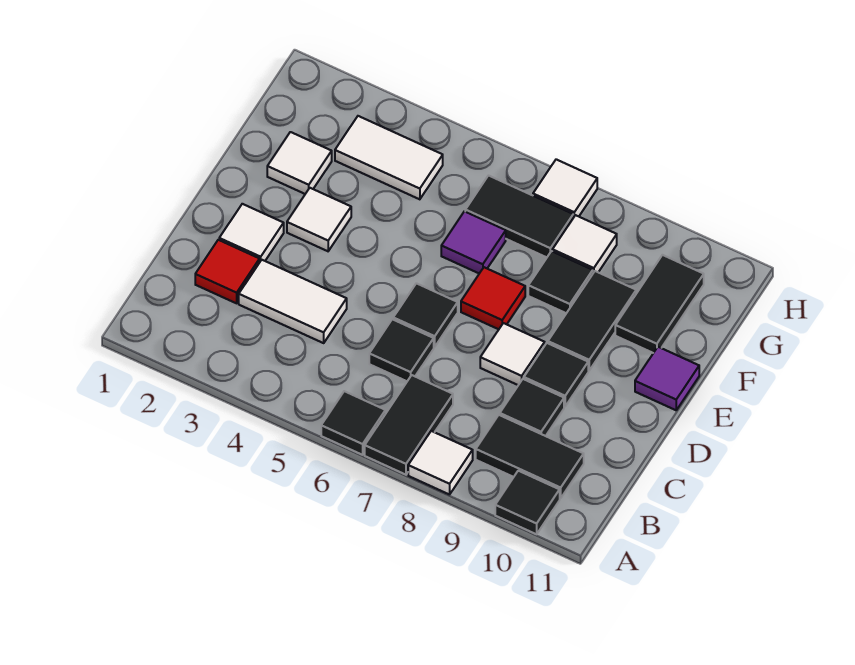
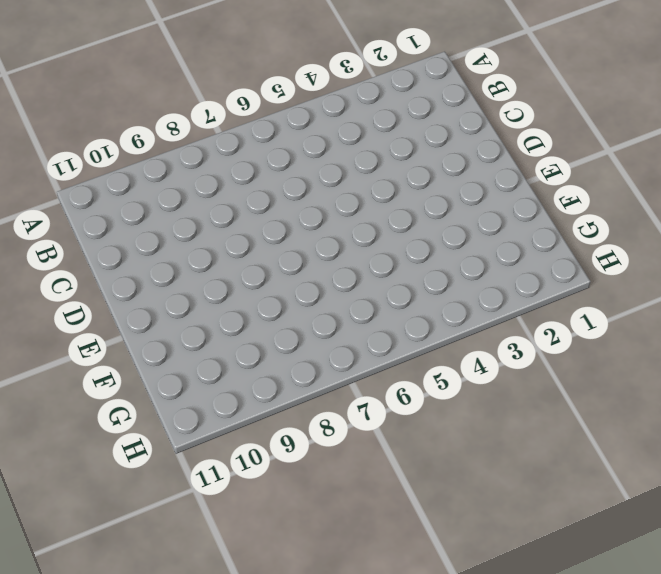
none -> black 1x1 tile [321,391,386,455]
none -> black 1x2 tile [365,375,453,475]
none -> white 1x1 tile [408,431,473,495]

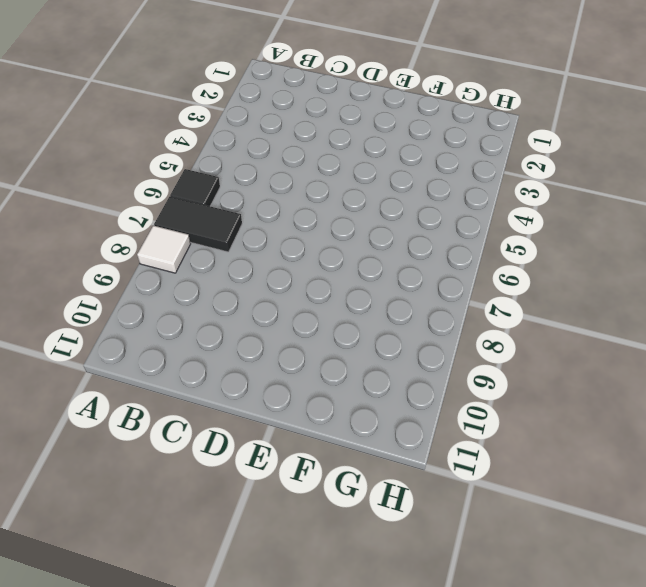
none -> black 1x1 tile [495,471,560,534]
none -> black 1x2 tile [476,415,584,498]
none -> red 1x1 tile [195,240,260,303]

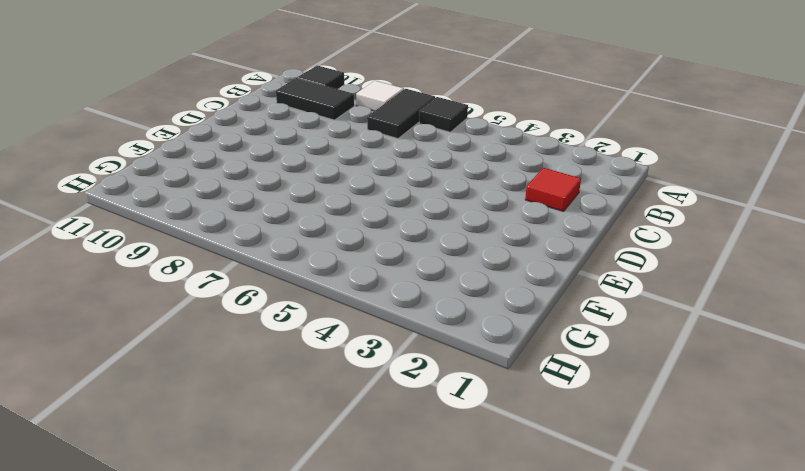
none -> white 1x2 tile [239,260,347,343]
none -> black 1x1 tile [369,319,434,381]
none -> black 1x1 tile [500,379,564,436]

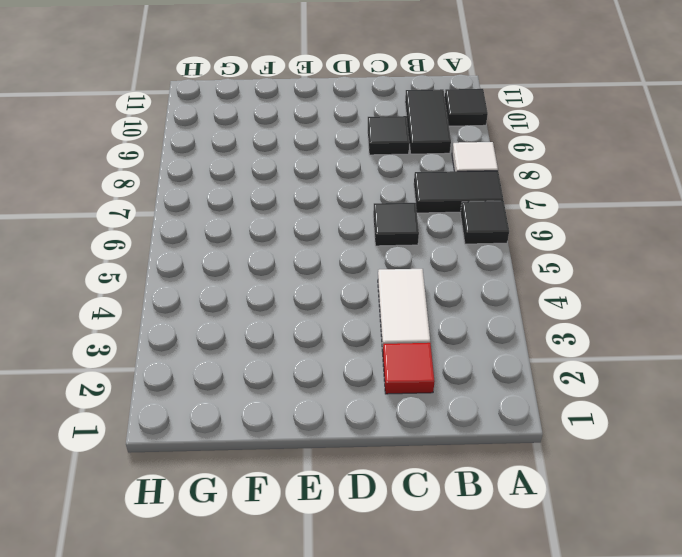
none -> white 1x1 tile [219,204,284,261]
none -> black 1x1 tile [393,283,458,347]
none -> white 1x1 tile [480,323,545,385]

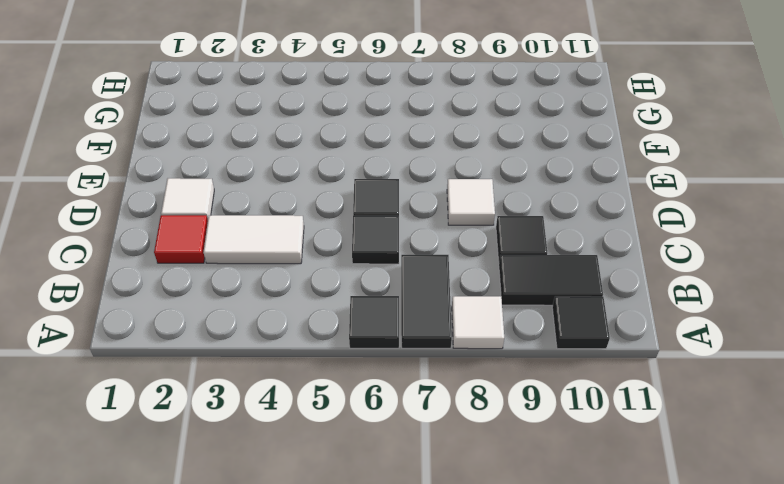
none -> black 1x1 tile [524,343,588,406]
none -> white 1x1 tile [287,188,351,251]
none -> red 1x1 tile [461,267,525,329]

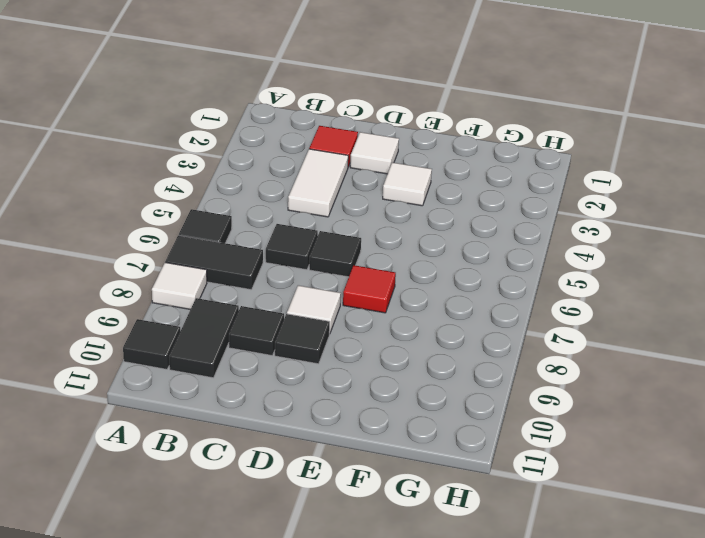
none -> black 1x2 tile [548,271,636,370]
none -> purple 1x1 tile [635,347,699,410]
none -> white 1x1 tile [267,132,332,194]

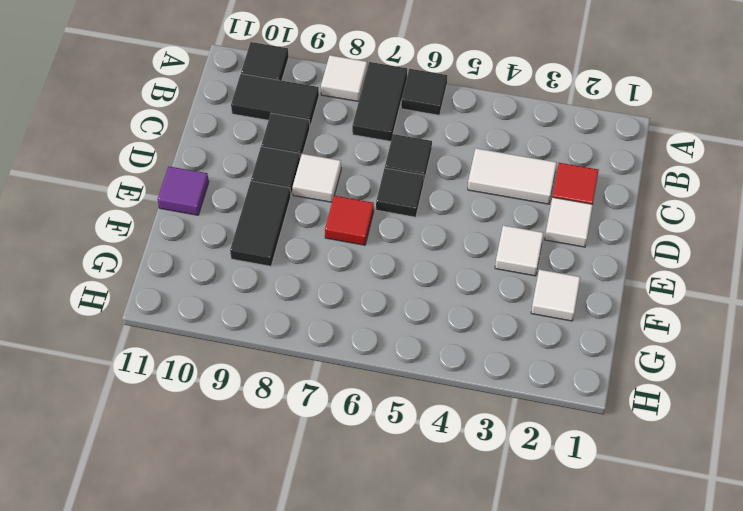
none -> purple 1x1 tile [441,211,506,273]
none -> black 1x1 tile [528,251,593,313]
none -> black 1x2 tile [615,255,704,353]

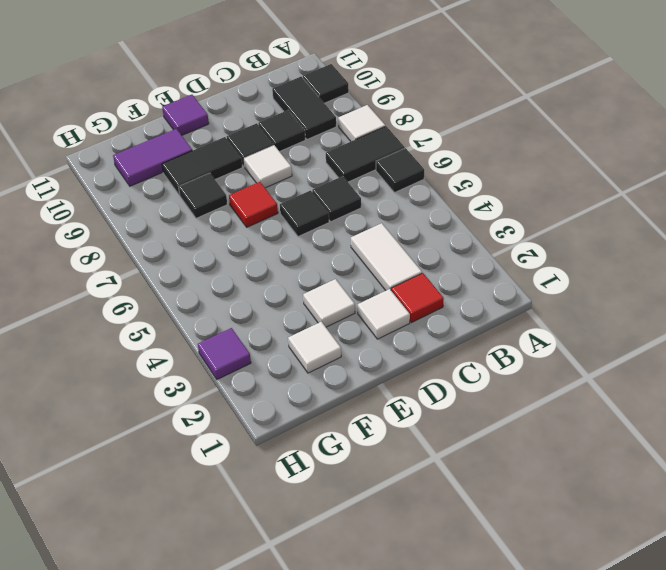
purple 1x2 tile [113,129,192,186] -> black 1x2 tile [615,255,704,353]
purple 1x1 tile [198,328,251,379] -> purple 1x1 tile moved to [441,211,506,273]
none -> white 1x2 tile [335,116,443,199]
none -> black 1x2 tile [465,176,573,257]
none -> white 1x1 tile [552,215,617,273]

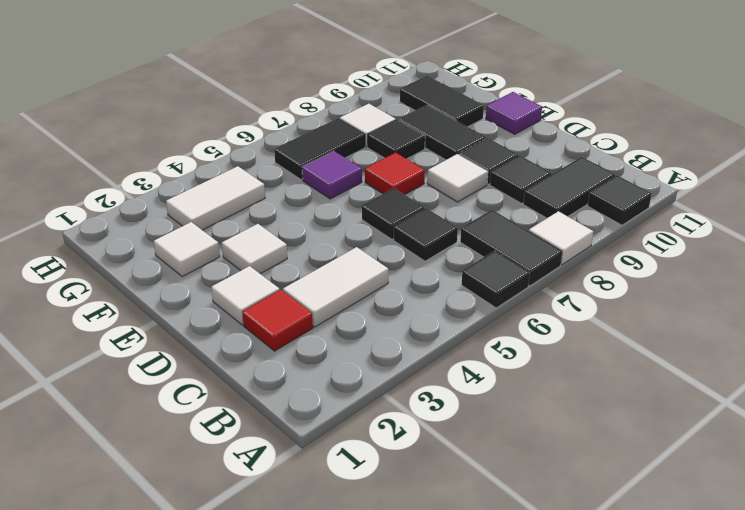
none -> white 1x1 tile [533,159,597,218]

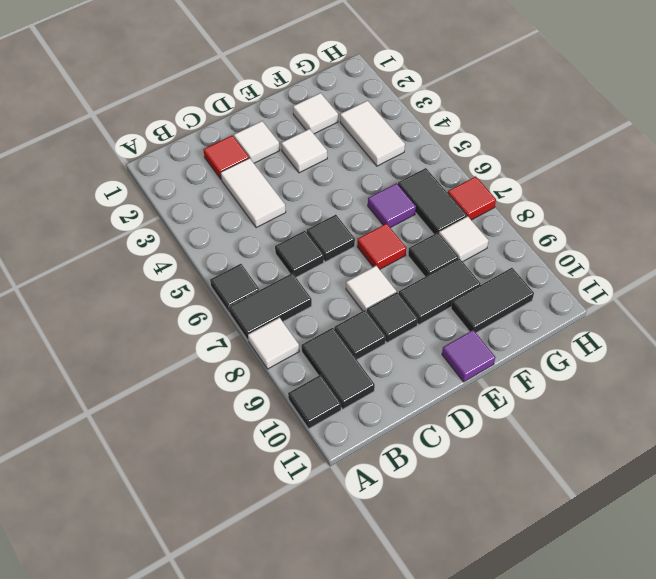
red 1x1 tile [448,176,496,220] -> white 1x1 tile [533,159,597,218]

